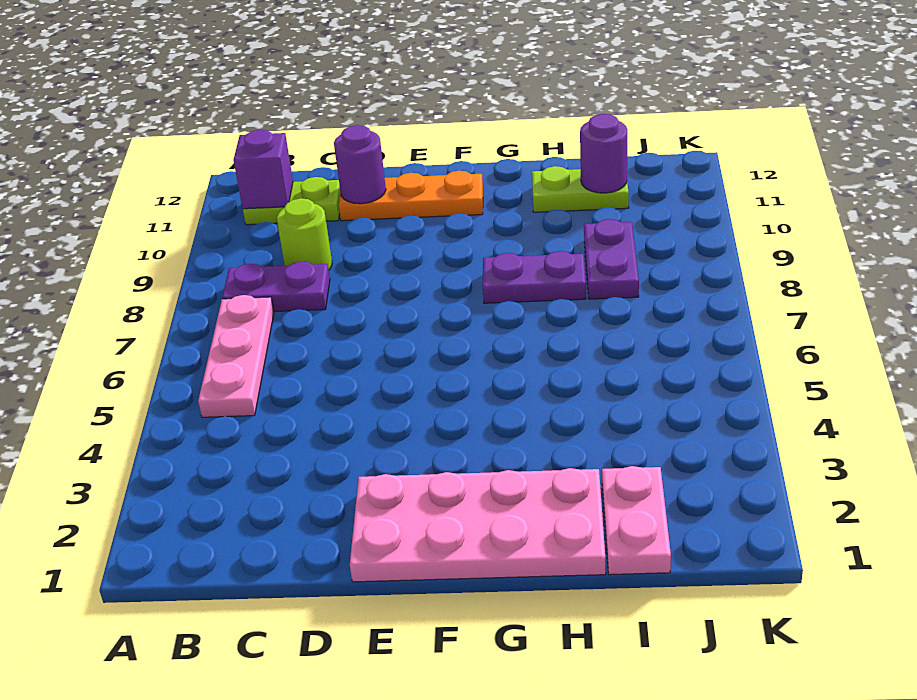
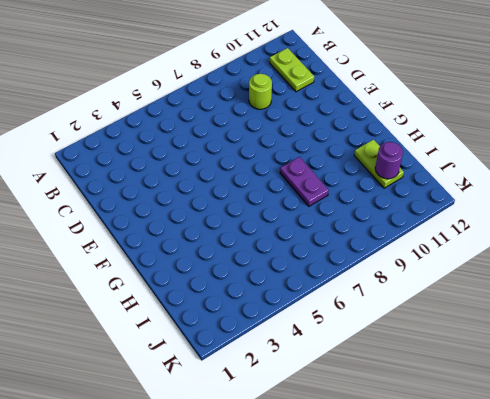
none -> pink 1x3 plate [198,295,274,417]
none -> purple 1x2 plate [222,262,330,312]
none -> orange 1x3 plate [339,171,483,221]

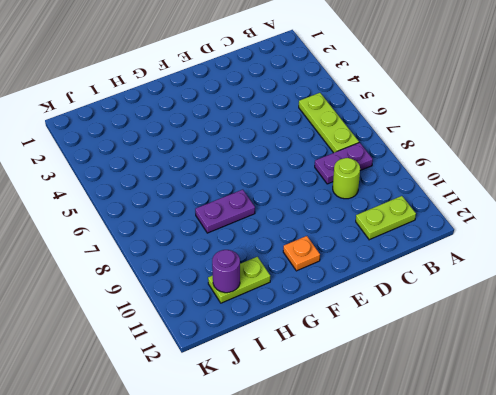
lime 1x3 plate [299,93,359,153] -> pink 1x3 plate [198,295,274,417]
orange 1x1 plate [283,236,320,271] -> orange 1x3 plate [339,171,483,221]
none -> pink 2x4 plate [350,468,606,582]
none -> pink 1x2 plate [602,466,671,575]
none -> purple 1x2 plate [584,219,639,299]

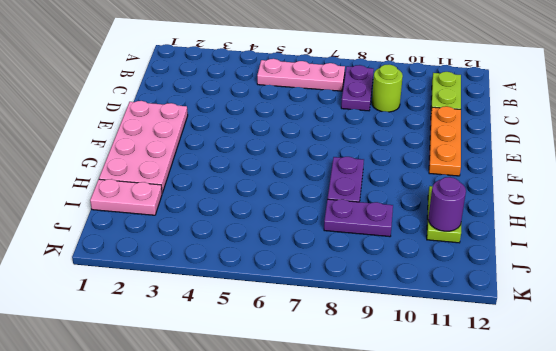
none -> purple 1x1 brick [234,130,293,209]
none -> purple 1x1 round brick [334,125,386,204]

